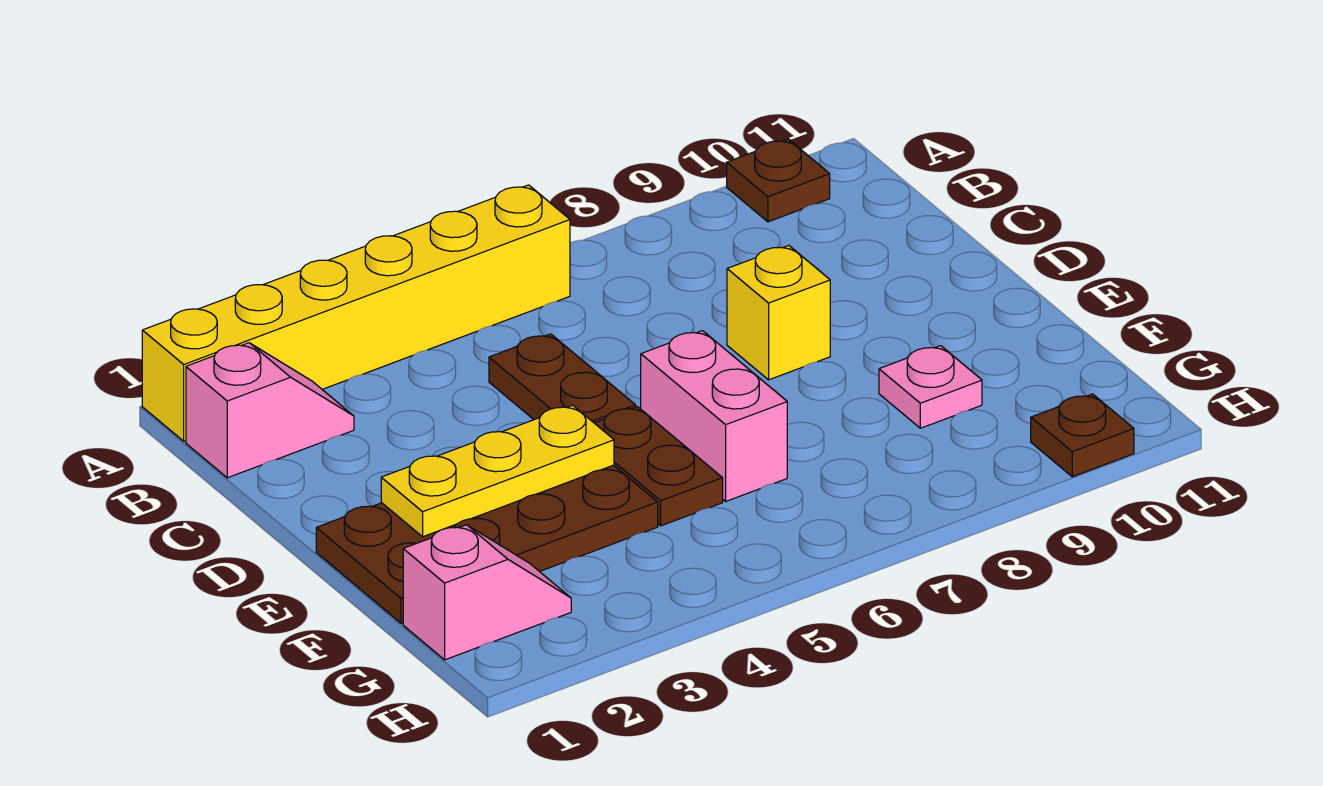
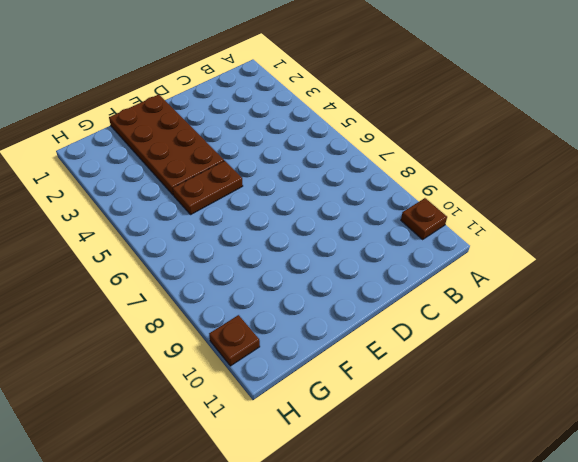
none -> yellow 1x6 brick [142,185,570,441]
none -> pink 1x2 slope [186,343,354,478]
none -> brown 1x2 plate [489,334,636,423]

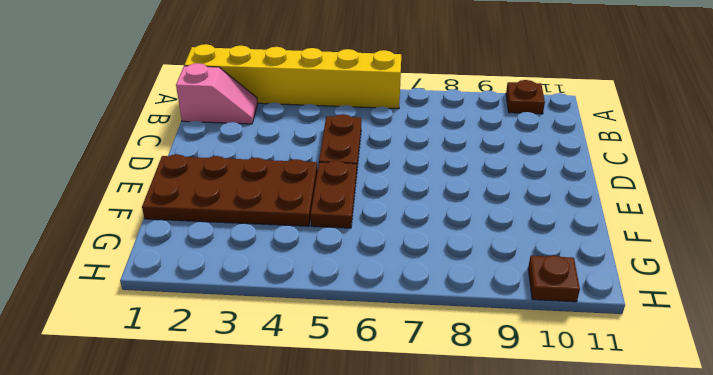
none -> yellow 1x1 brick [727,245,830,380]
none -> pink 1x2 brick [641,331,787,501]
none -> pink 1x1 plate [879,346,982,428]

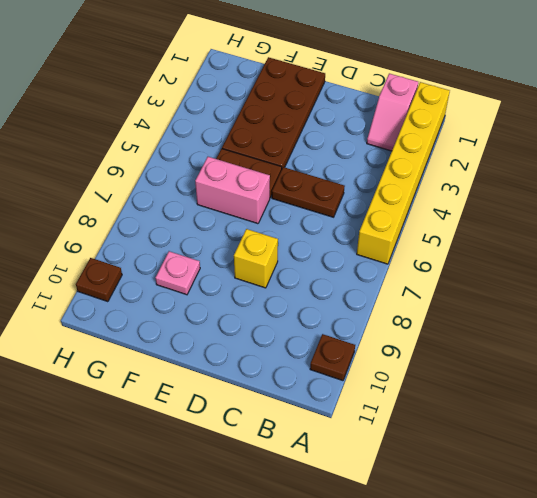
none -> pink 1x2 slope [403,525,571,660]
none -> yellow 1x3 plate [381,405,614,537]

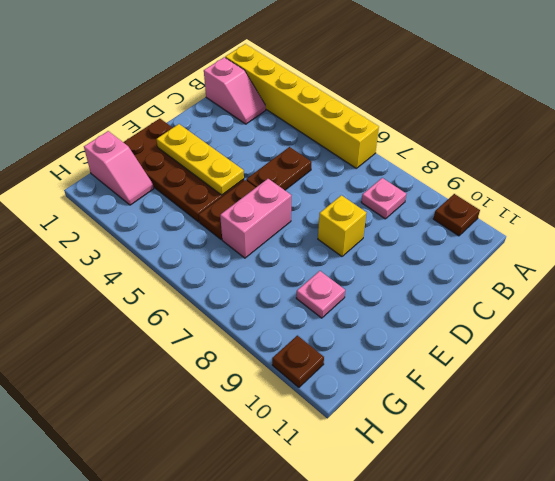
pink 1x1 plate [361,178,406,219] -> none

